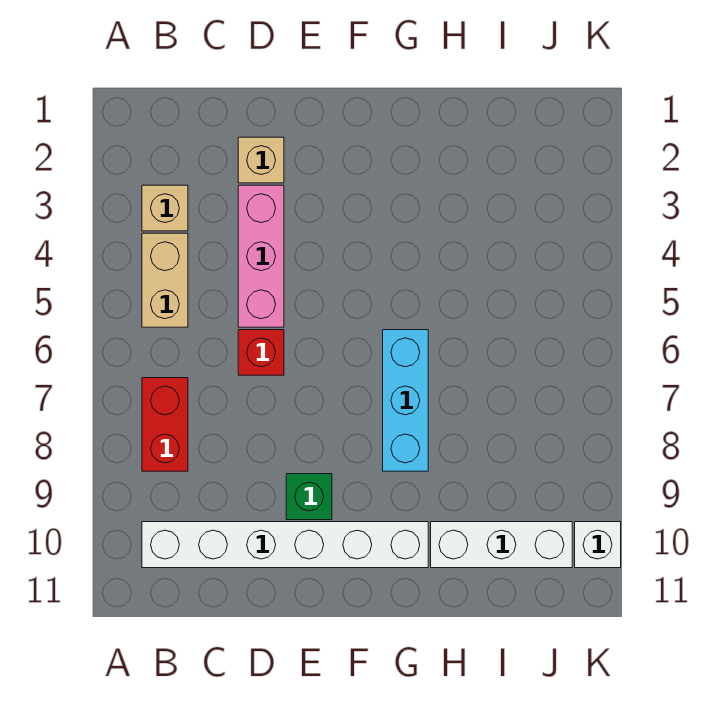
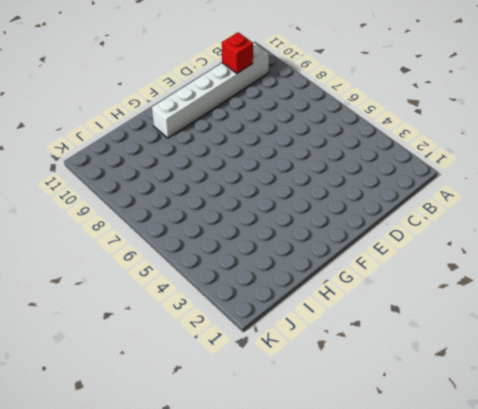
red 1x1 brick [222,32,253,73] -> red 1x1 brick moved to [238,330,284,375]
none -> tan 1x1 brick [142,185,188,231]
none -> tan 1x2 brick [142,233,188,327]

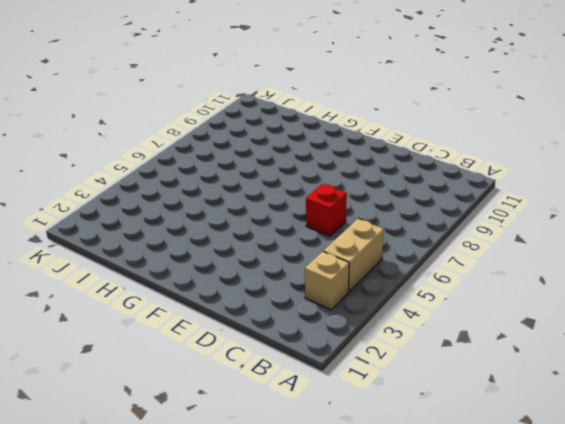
none -> red 1x2 brick [142,378,188,471]
none -> white 1x6 brick [142,522,428,568]

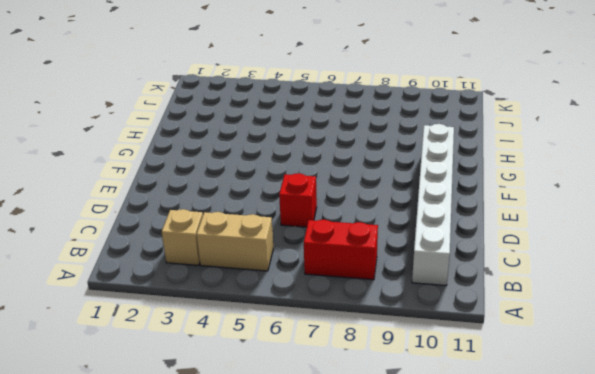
none -> tan 1x1 brick [238,137,284,183]
none -> pink 1x3 brick [238,185,284,327]

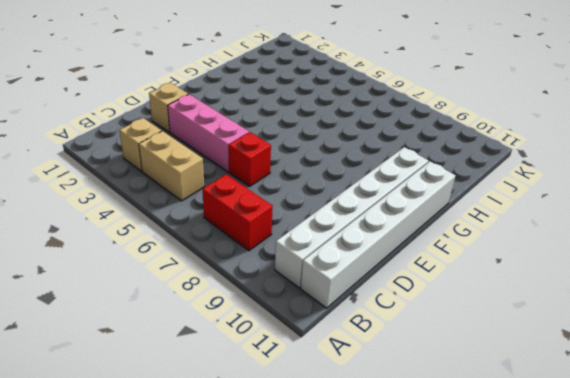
white 1x6 brick [301,161,455,308] -> none
none -> green 1x1 brick [286,474,332,520]
none -> cyan 1x3 brick [383,330,428,471]

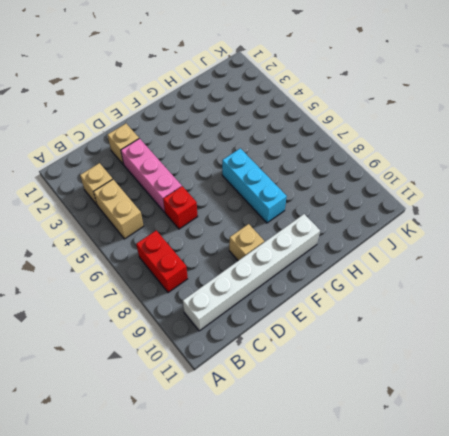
tan 1x1 brick [229,224,264,261] -> green 1x1 brick [286,474,332,520]
none -> white 1x3 brick [431,522,572,568]
none -> white 1x1 brick [575,522,621,568]

